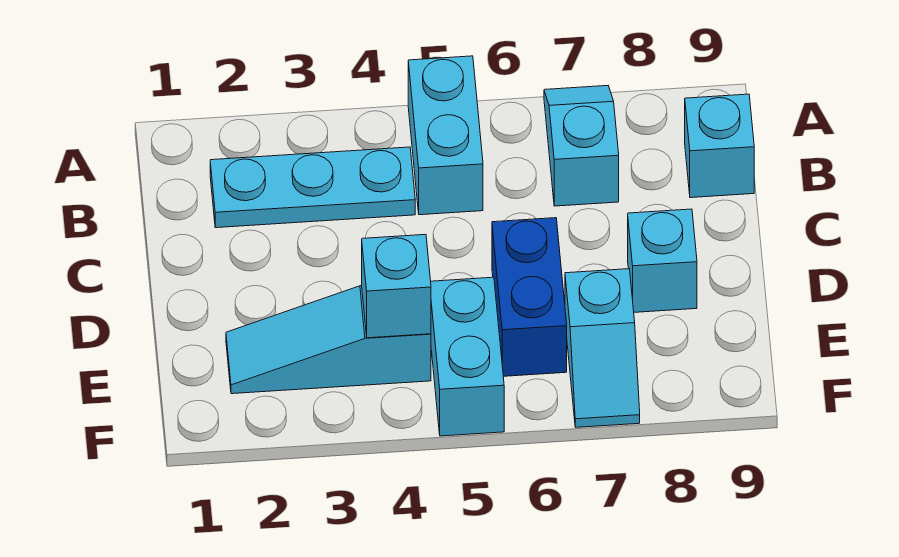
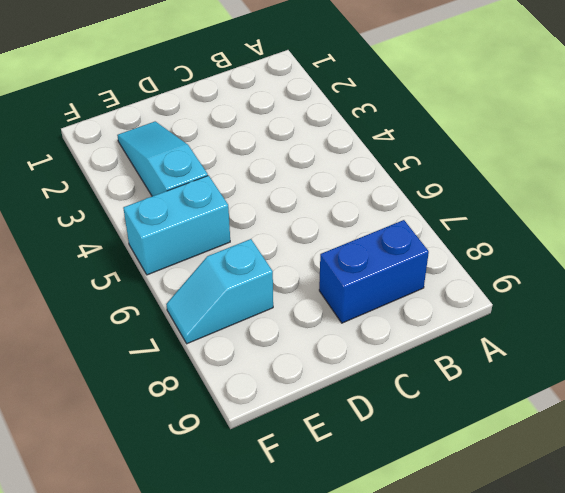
blue 1x2 brick [319,220,429,323] -> blue 1x2 brick moved to [492,218,567,376]
none -> cyan 1x2 brick [408,56,483,215]
none -> cyan 1x2 slope [544,86,619,206]

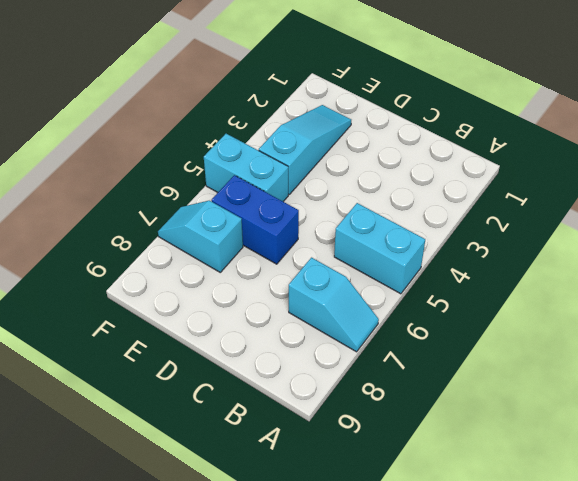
none -> cyan 1x3 plate [210,147,415,228]
none -> cyan 1x1 brick [685,94,754,198]

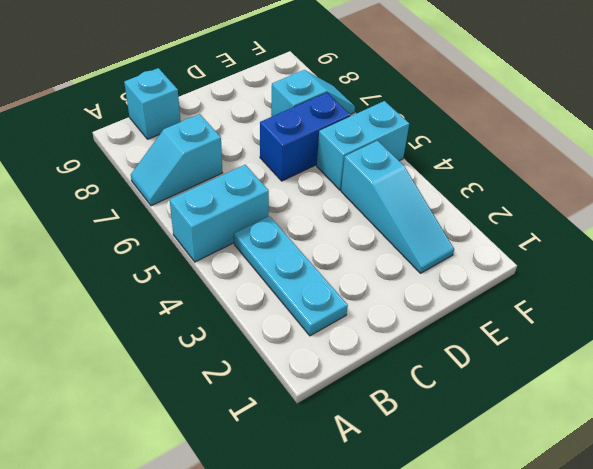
none -> cyan 1x1 brick [628,209,697,312]
none -> cyan 1x1 brick [362,234,431,338]

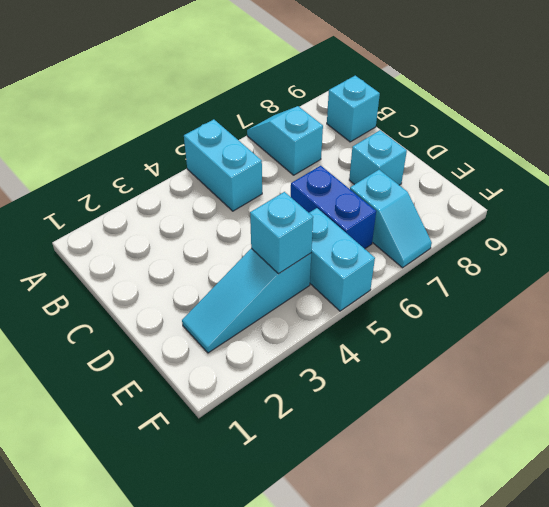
none -> cyan 1x3 plate [210,147,415,228]

